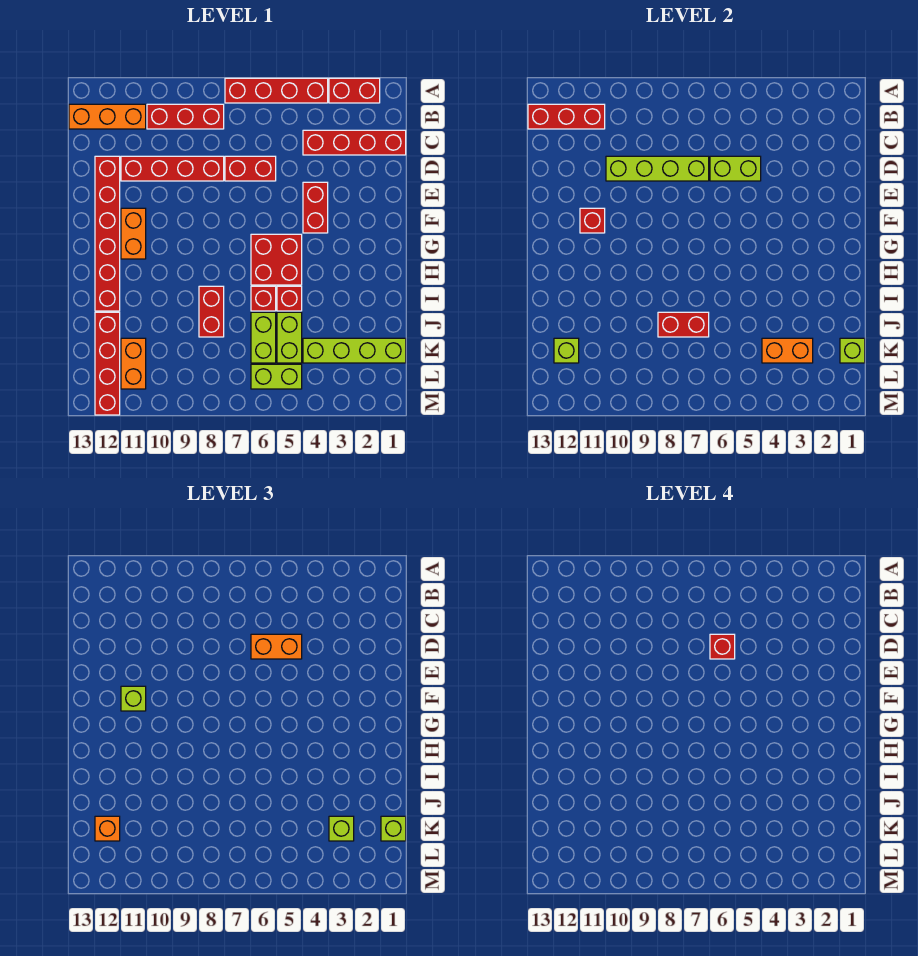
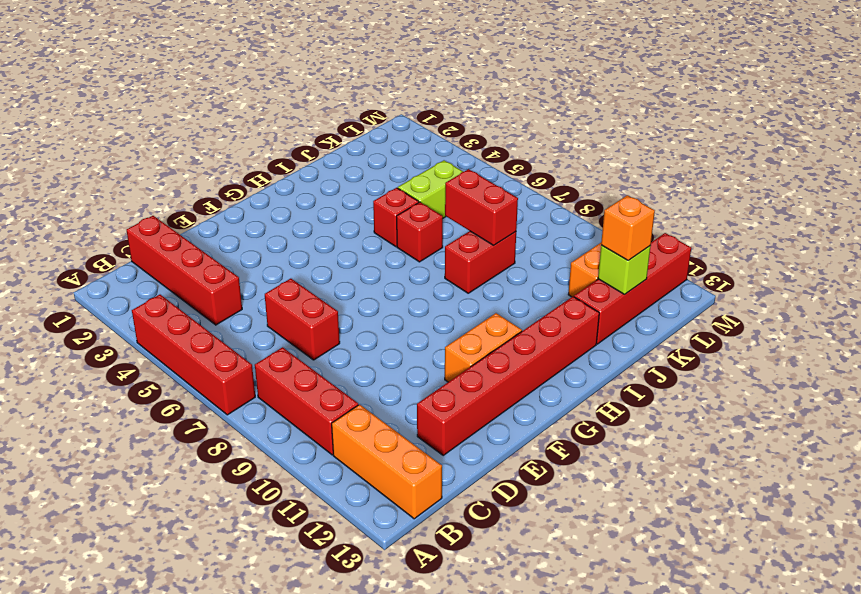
none -> red 1x2 brick [329,78,380,103]
none -> red 1x4 brick [121,156,224,181]
none -> red 1x2 brick [303,182,328,233]
none -> red 2x2 brick [251,234,302,285]

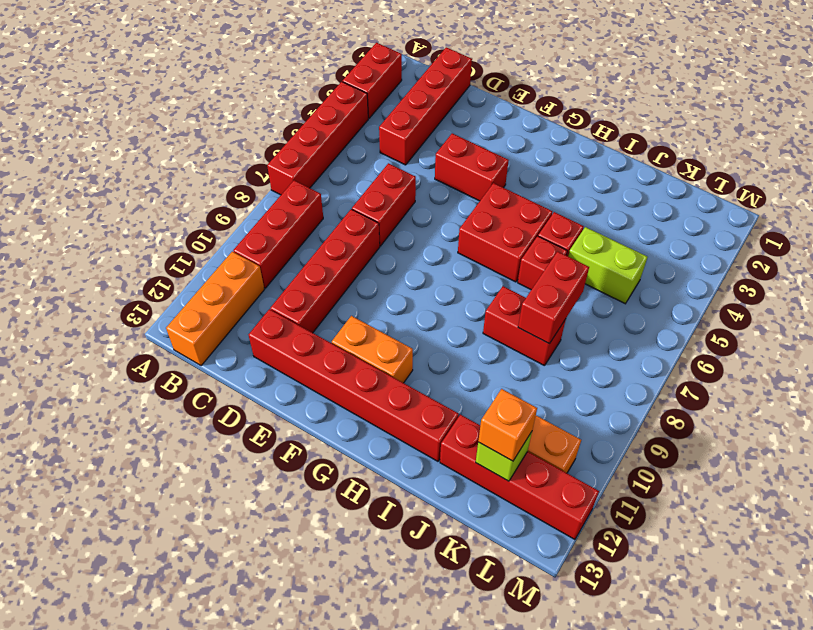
none -> lime 1x2 brick [251,312,276,363]
none -> lime 1x4 brick [303,338,406,363]
none -> lime 1x2 brick [251,364,302,389]
none -> red 1x3 brick [528,104,605,129]

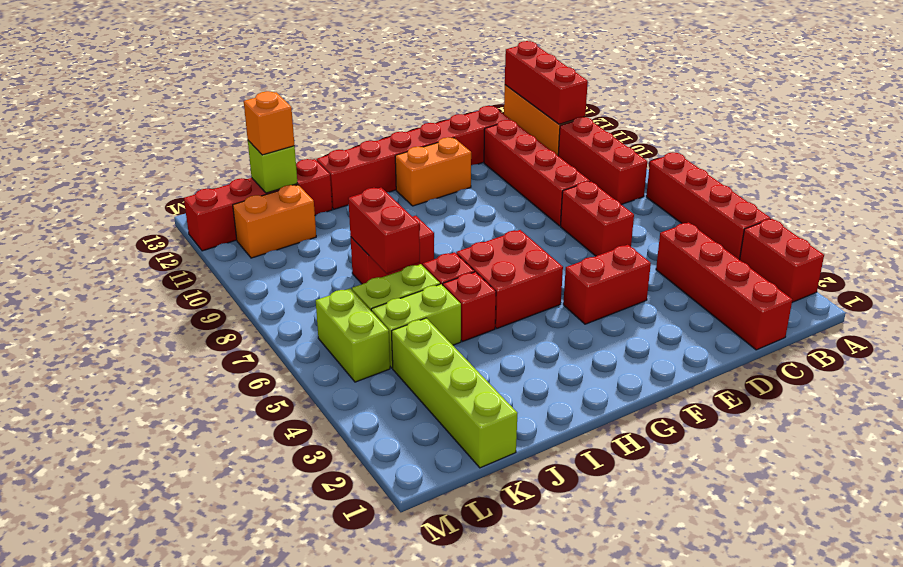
none -> lime 1x2 brick [710,156,761,181]
none -> lime 1x4 brick [606,156,709,181]
none -> red 1x1 brick [580,208,605,233]
none -> lime 1x1 brick [840,338,865,363]

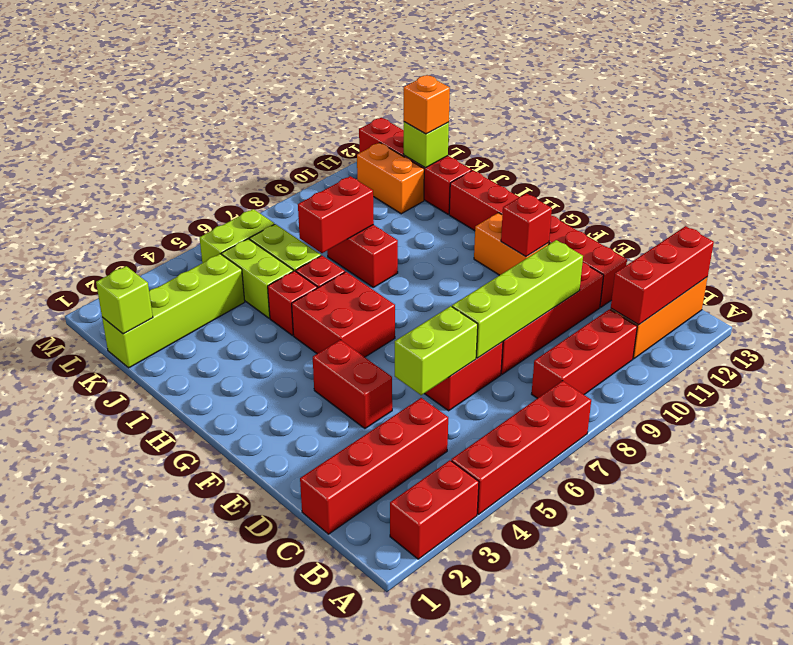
none -> orange 1x2 brick [762,338,813,363]
none -> orange 1x2 brick [251,634,302,659]
none -> lime 1x1 brick [121,686,146,711]
none -> lime 1x1 brick [381,816,406,841]

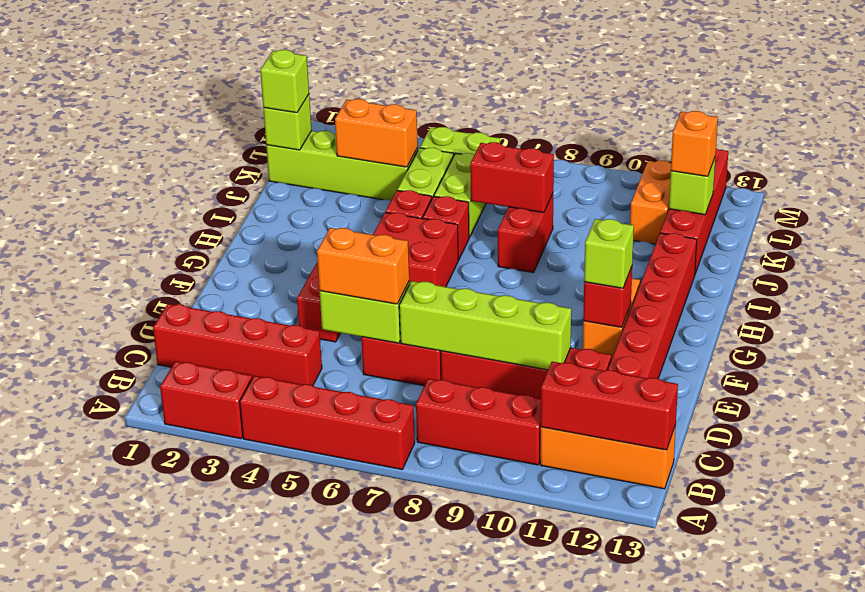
none -> lime 1x1 brick [329,816,354,841]
none -> red 1x1 brick [710,634,735,659]

